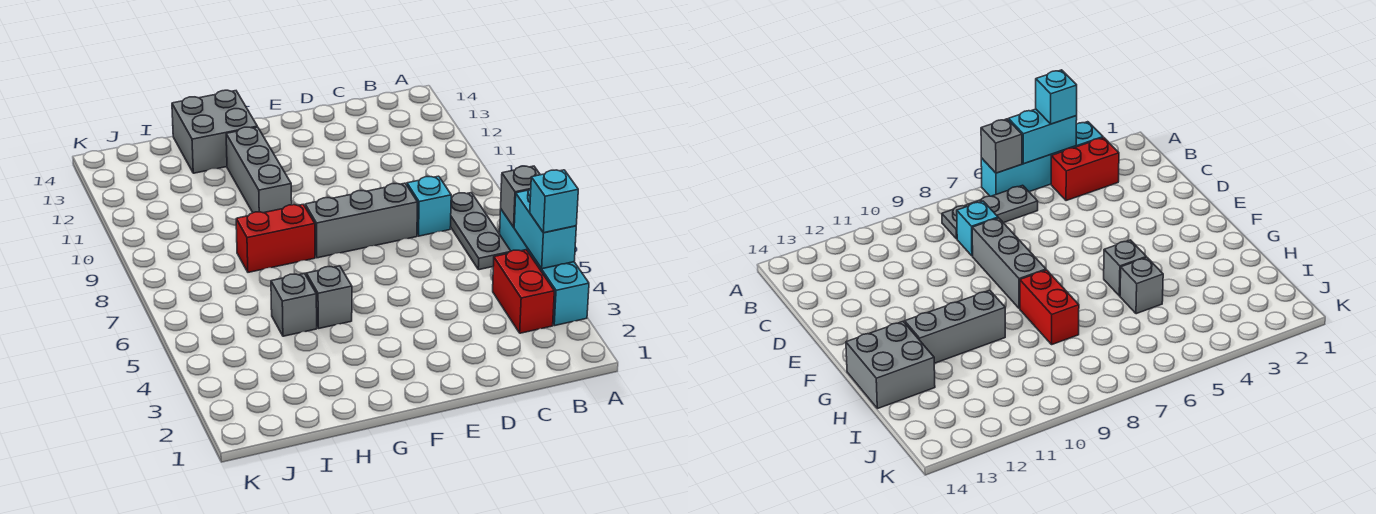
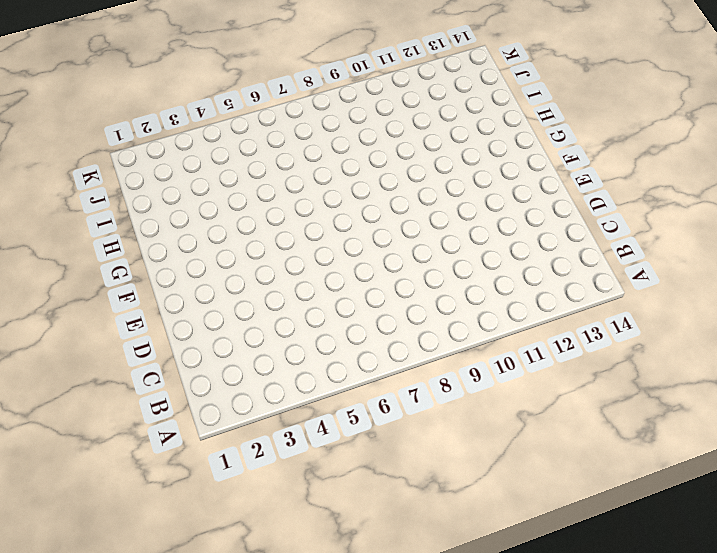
none -> cyan 1x4 brick [500,210,589,326]
none -> red 1x2 brick [493,250,554,333]
none -> grey 1x3 plate [451,193,511,270]

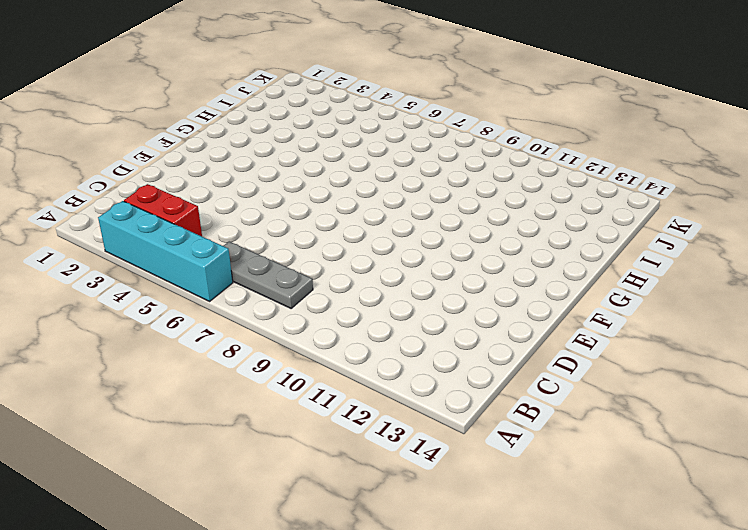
none -> cyan 1x1 brick [407,176,451,236]
none -> grey 1x3 brick [305,183,418,258]
none -> grey 1x1 brick [306,266,352,329]

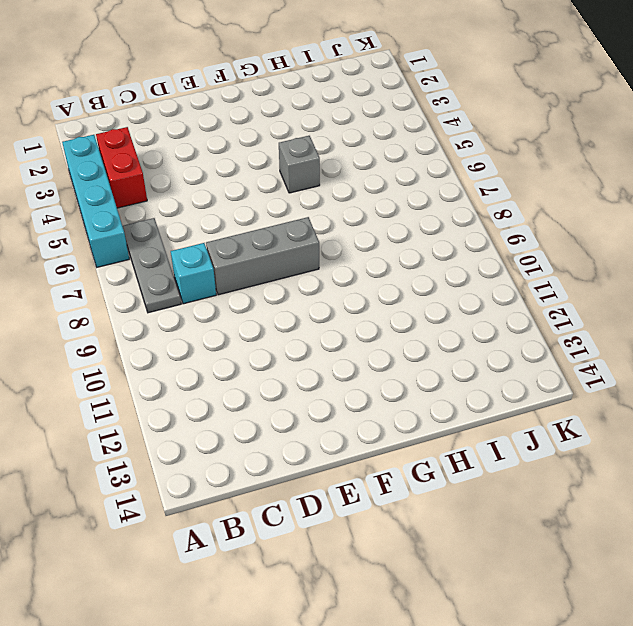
none -> red 1x2 brick [236,204,315,272]
none -> grey 1x3 brick [226,127,292,213]
none -> grey 2x2 brick [172,90,257,173]

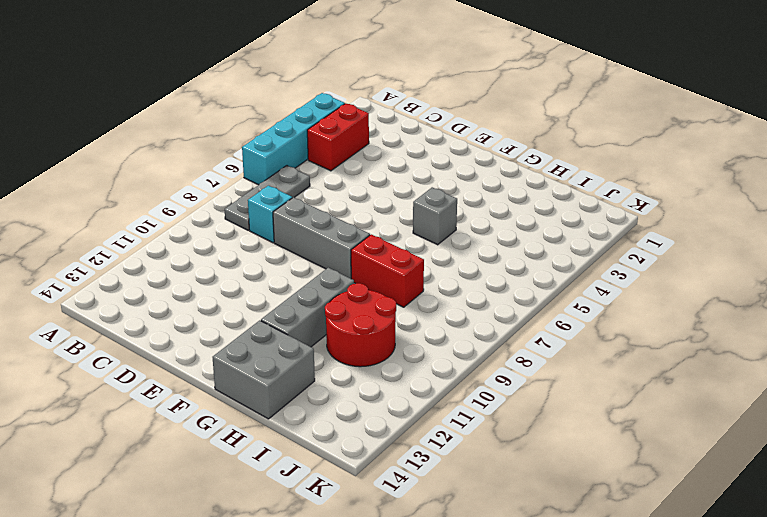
red 2x2 round brick [325,283,396,367] -> none
none -> grey 1x1 brick [271,273,317,336]
none -> cyan 1x2 brick [514,188,576,269]
none -> grey 1x1 brick [501,166,540,227]

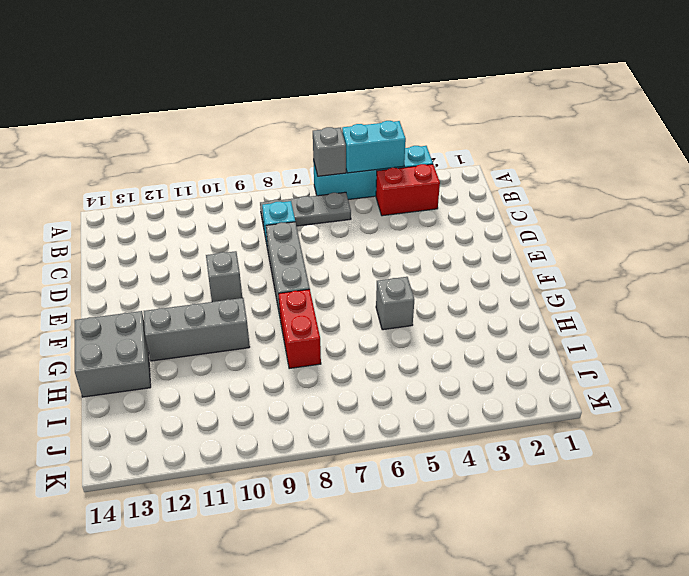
grey 1x1 brick [206,251,242,302] -> grey 1x1 brick moved to [271,273,317,336]
none -> cyan 1x1 brick [530,170,578,233]

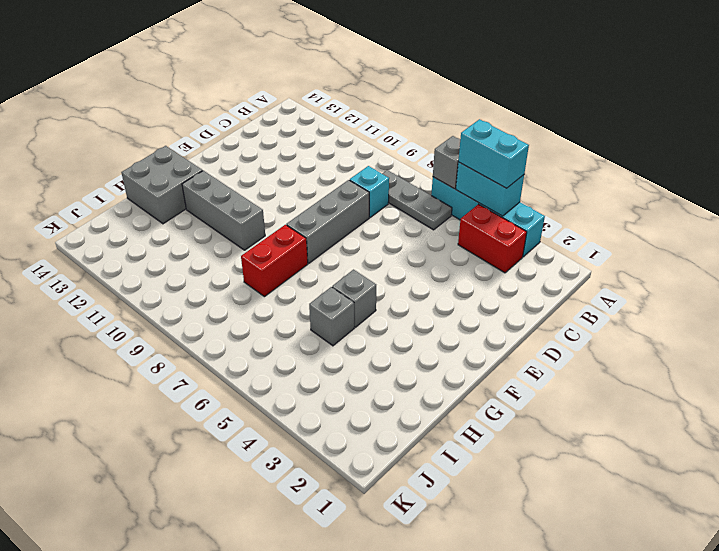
cyan 1x2 brick [458,119,529,188] -> cyan 1x1 brick [530,170,578,233]

